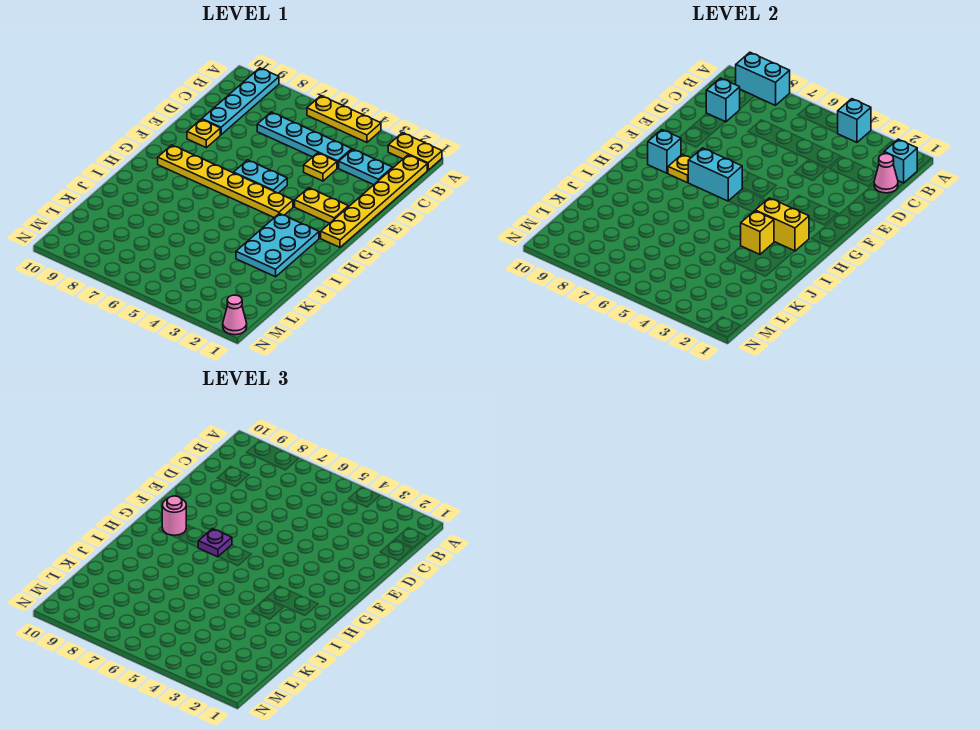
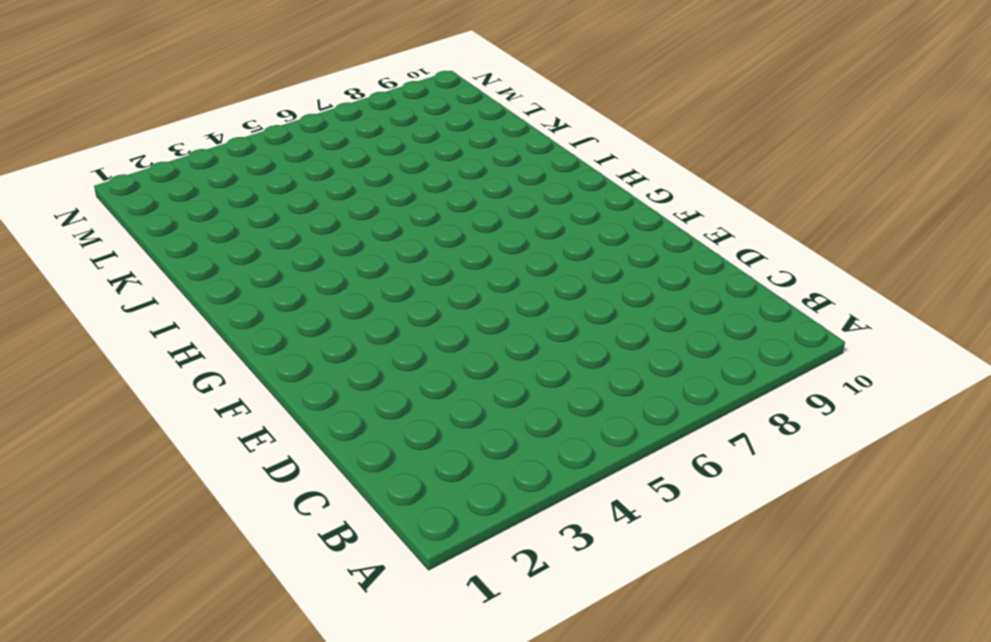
none -> yellow 1x2 plate [388,133,442,170]
none -> yellow 1x3 plate [307,96,381,142]
none -> cyan 1x4 plate [202,68,279,135]

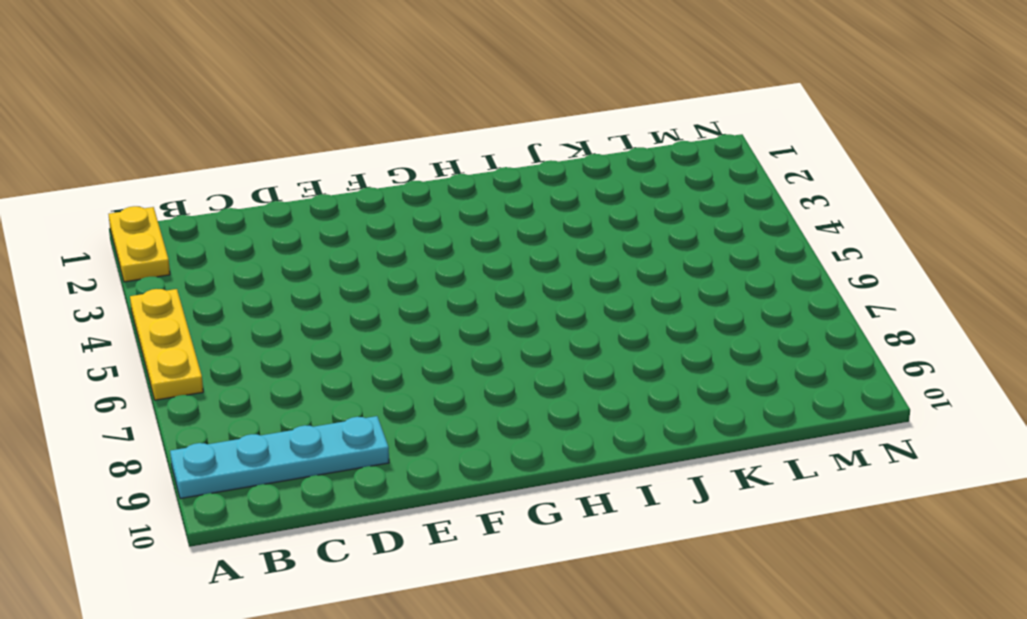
none -> yellow 1x6 plate [321,155,427,247]
none -> cyan 1x2 plate [339,149,392,185]
none -> cyan 1x4 plate [257,112,352,168]

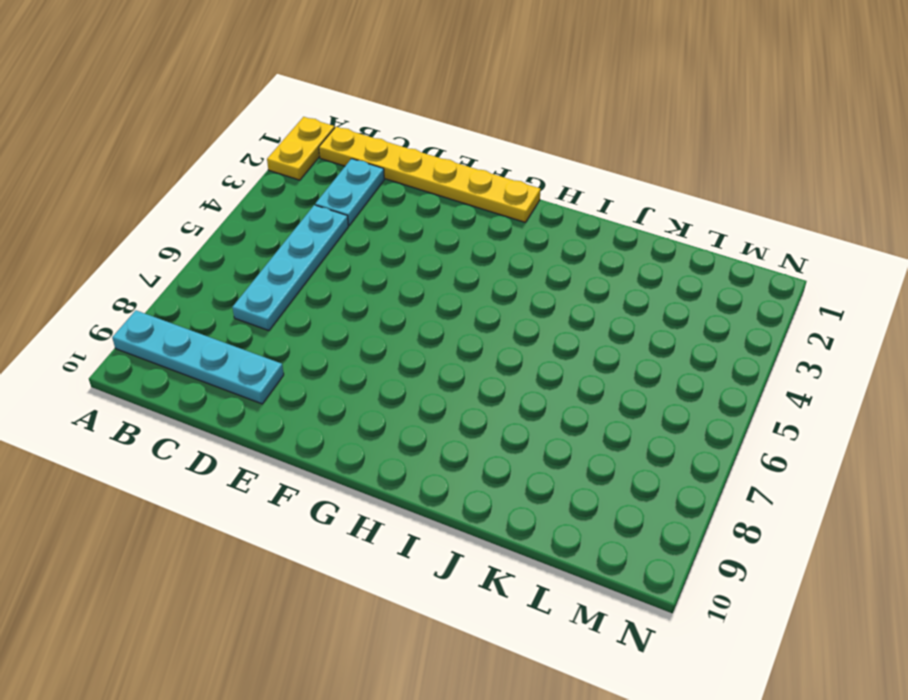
none -> yellow 1x3 plate [307,96,381,142]
none -> yellow 1x1 plate [304,153,337,181]
none -> yellow 1x1 plate [187,119,220,148]

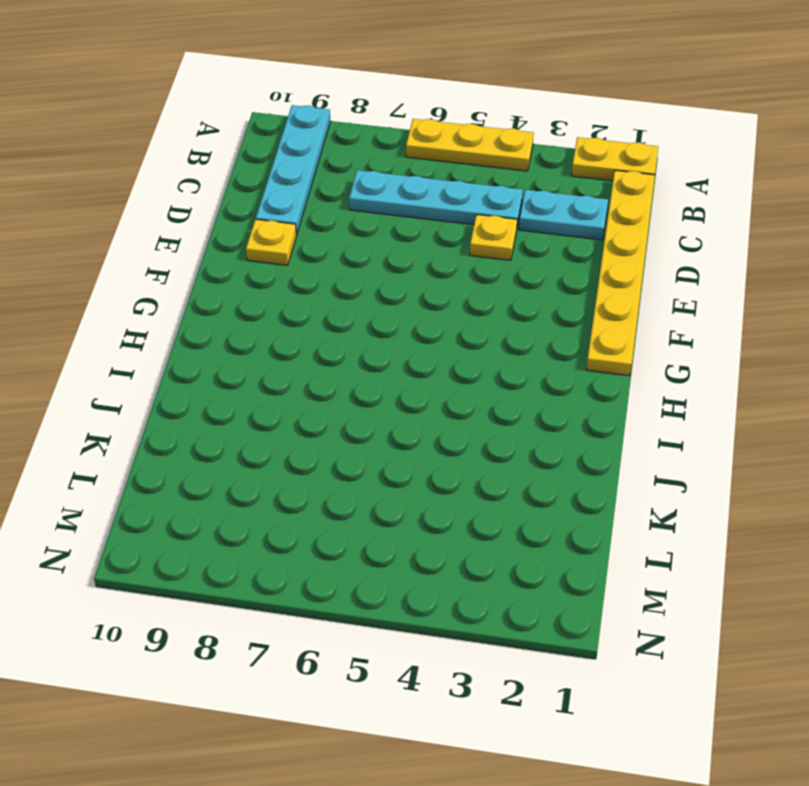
none -> yellow 1x2 plate [295,188,348,223]
none -> cyan 1x2 plate [234,160,287,193]
none -> yellow 1x6 plate [158,145,293,218]

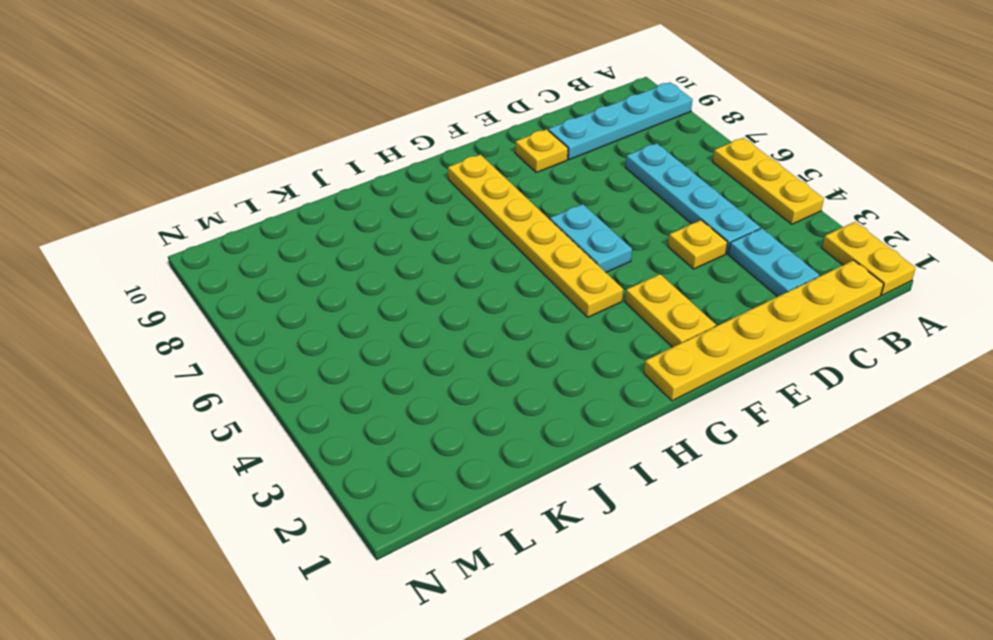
none -> cyan 2x3 plate [236,213,319,277]
none -> pink 1x1 cone [223,295,247,335]
none -> cyan 1x1 brick [838,99,871,142]

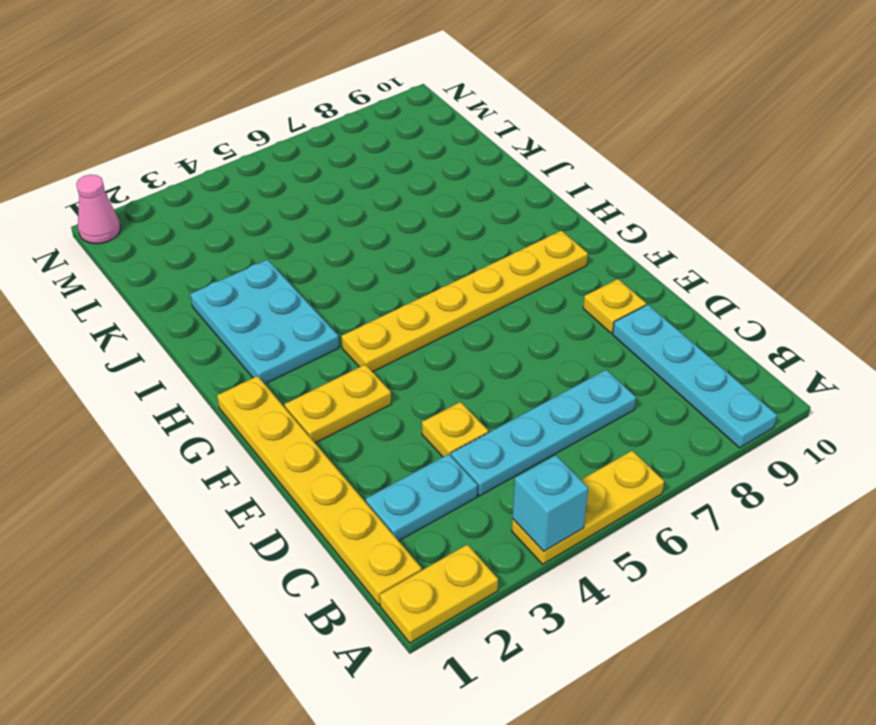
none -> cyan 1x2 plate [234,160,287,193]
none -> cyan 1x2 brick [735,52,790,105]
none -> cyan 1x1 brick [884,139,917,183]

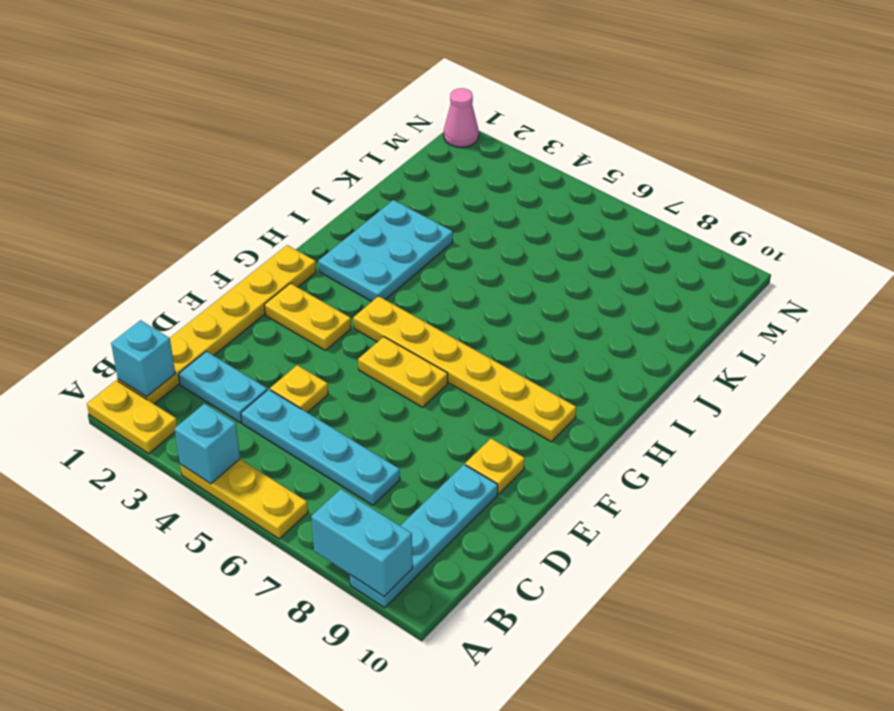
yellow 1x2 plate [358,337,448,407] -> cyan 1x2 plate [234,160,287,193]
none -> pink 1x1 cone [874,154,898,193]
none -> cyan 1x1 brick [706,78,740,122]
none -> cyan 1x2 brick [688,148,742,201]

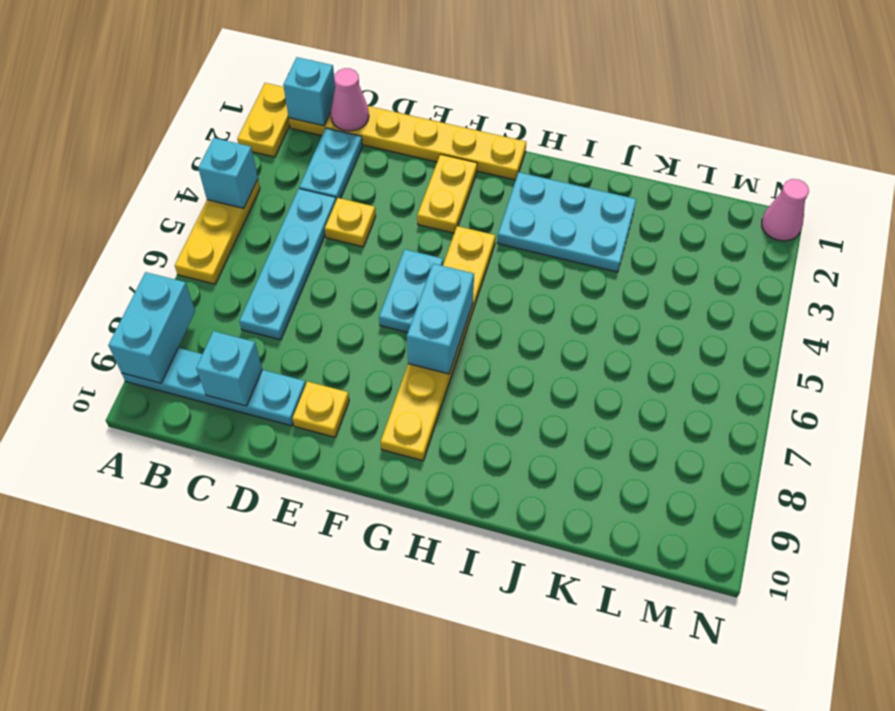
none -> yellow 1x1 plate [668,154,690,183]
none -> cyan 1x1 brick [648,130,681,173]
none -> yellow 1x2 brick [755,198,809,251]

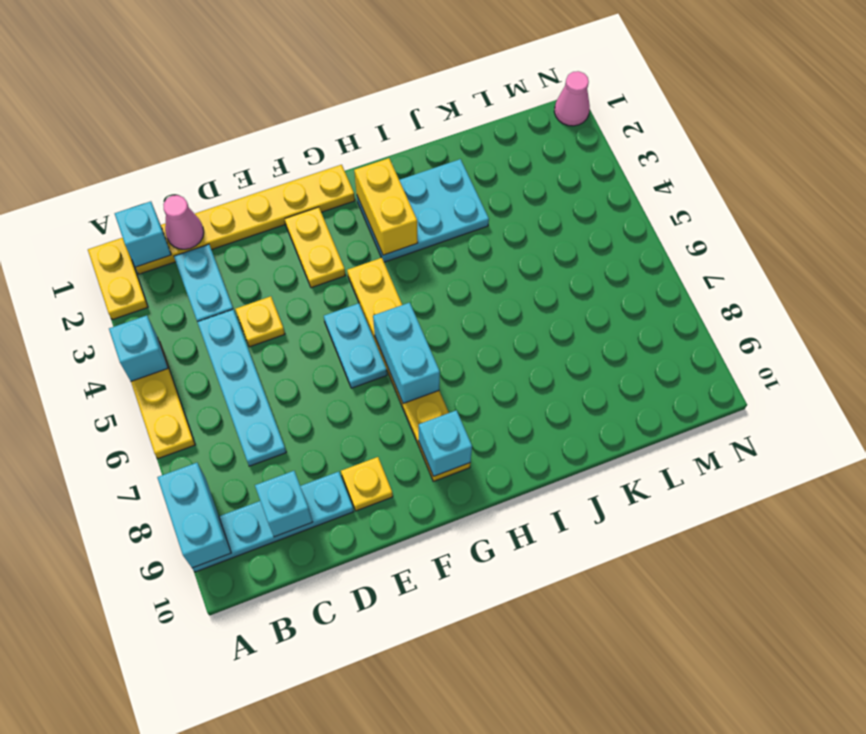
none -> yellow 1x1 plate [668,154,690,183]
none -> yellow 1x1 brick [741,211,774,254]
none -> purple 1x1 plate [198,529,232,557]

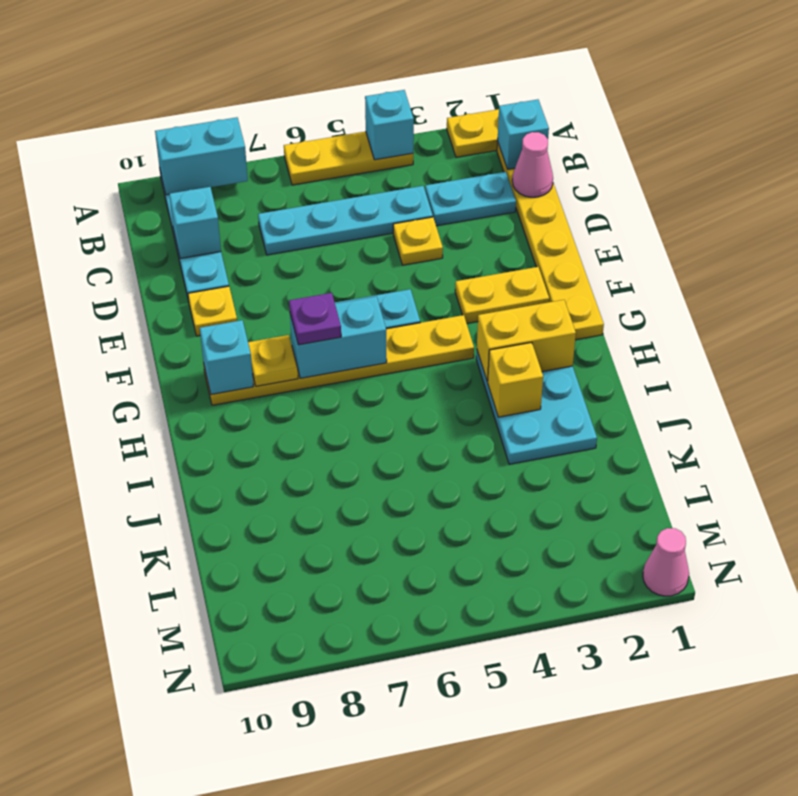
none -> pink 1x1 round brick [162,496,186,535]

